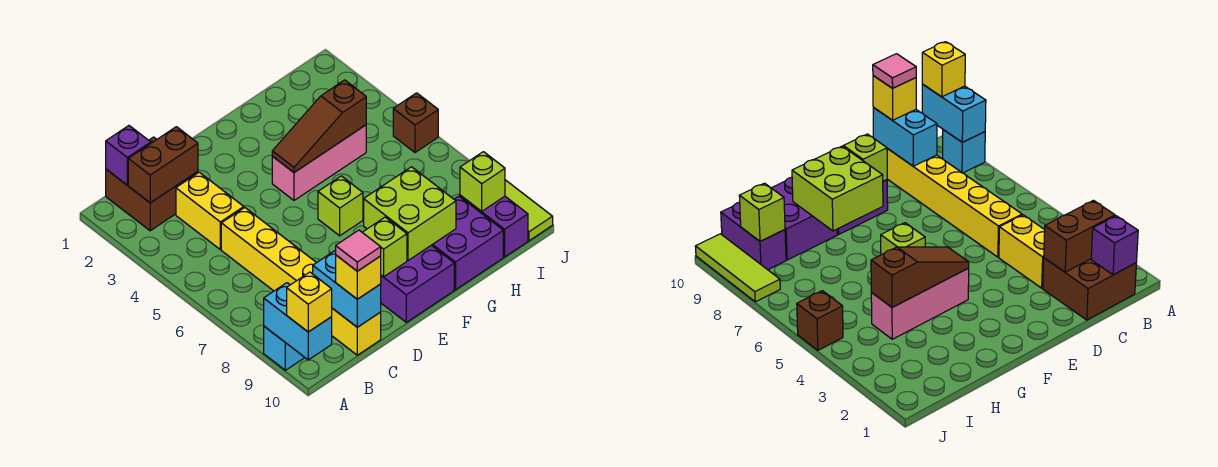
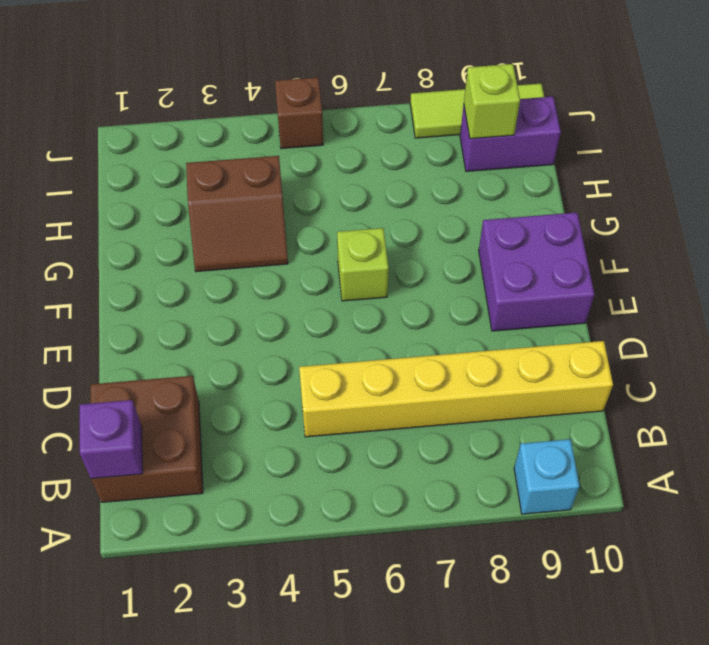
brown 2x2 slope [186,156,288,272] -> pink 1x3 brick [272,125,366,200]
none -> yellow 1x2 brick [176,172,244,250]
none -> purple 2x2 brick [432,196,503,290]
none -> cyan 1x2 brick [264,283,332,360]

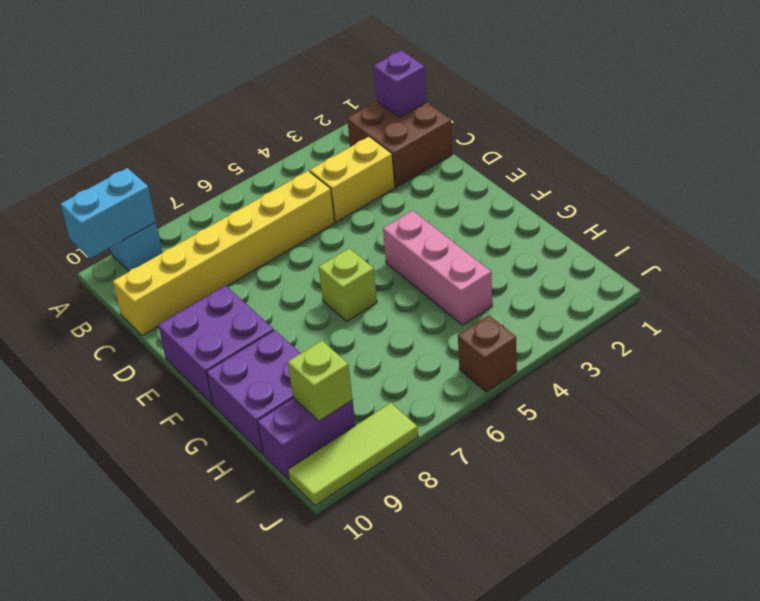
none -> brown 1x2 brick [128,127,198,203]
none -> cyan 1x2 brick [313,250,381,327]
none -> lime 1x1 brick [362,217,407,277]

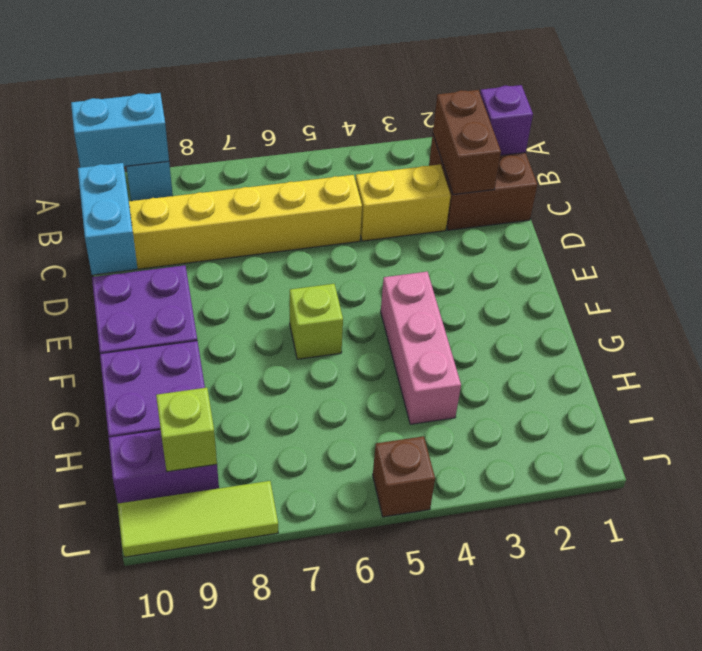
cyan 1x2 brick [78,163,137,275] -> cyan 1x2 brick turned to [313,250,381,327]
none -> lime 1x1 brick [362,217,407,277]
none -> brown 1x3 slope [272,80,366,173]
none -> lime 2x2 brick [364,167,456,260]

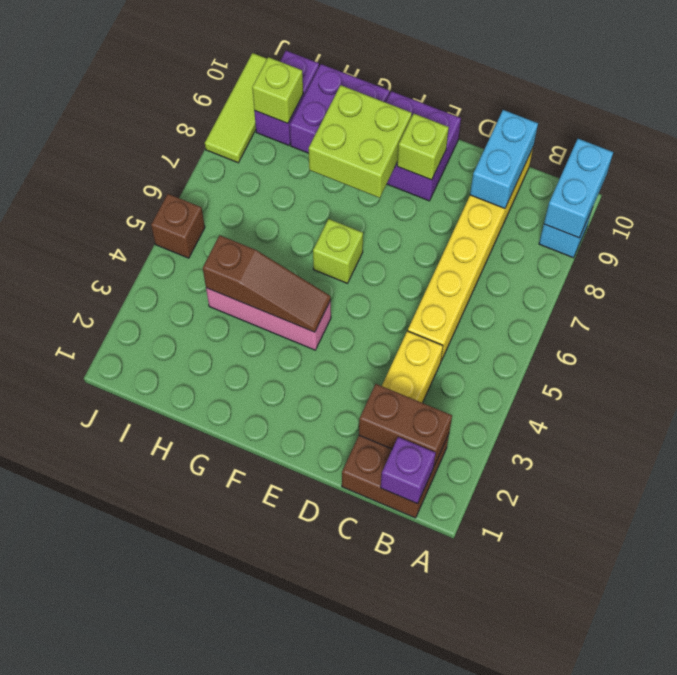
none -> yellow 1x1 brick [287,272,332,332]
none -> yellow 1x1 brick [336,255,381,299]
none -> pink 1x1 tile [336,230,381,271]

